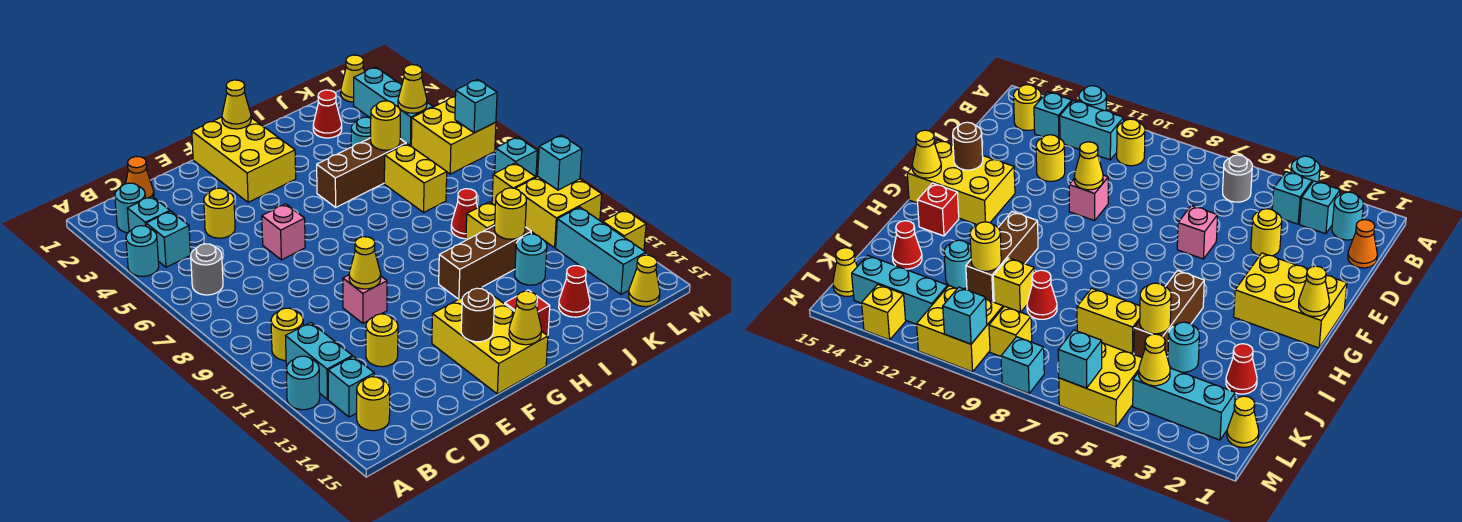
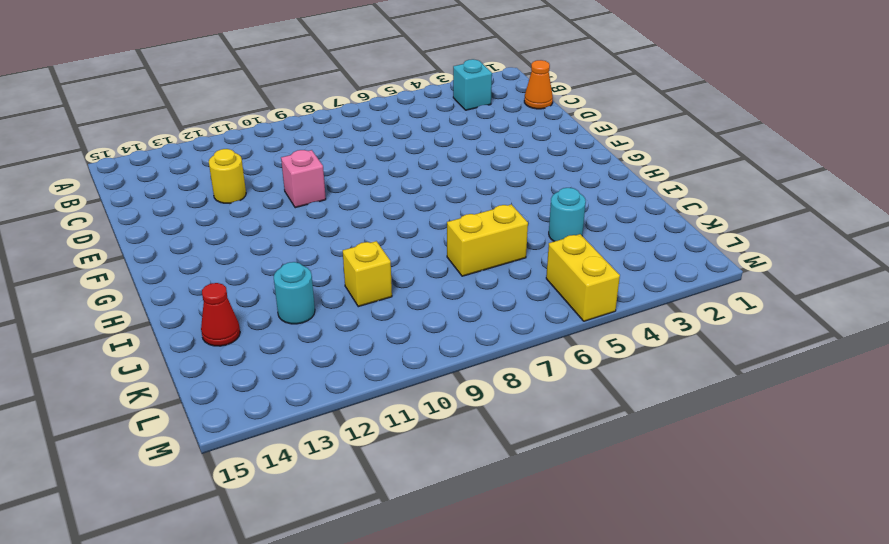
yellow 1x2 brick [546,234,620,321] -> yellow 2x2 brick [411,97,496,174]
none -> cyan 1x1 round brick [126,226,159,276]
none -> cyan 1x1 round brick [286,356,320,410]
none -> cyan 1x1 round brick [115,183,145,233]
none -> cyan 1x1 brick [146,211,191,267]

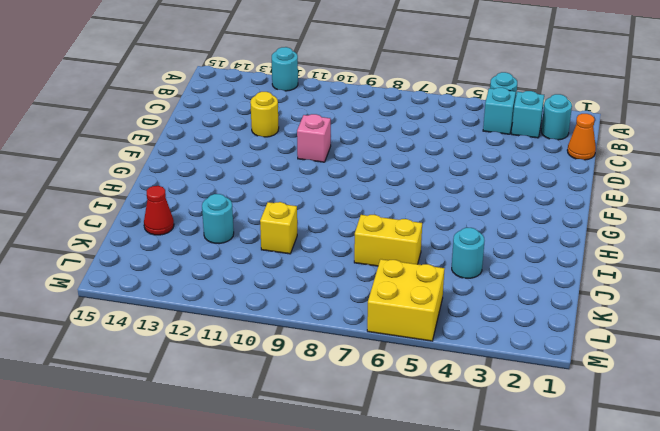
none -> grey 1x1 round brick [191,244,223,295]
none -> yellow 1x1 round brick [271,308,303,361]
none -> cyan 1x2 brick [286,322,352,399]
none -> cyan 1x1 brick [328,356,374,417]

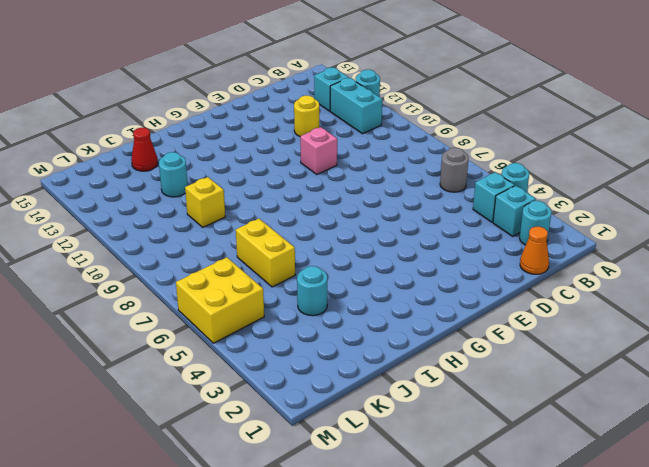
none -> yellow 1x1 round brick [271,308,303,361]
none -> yellow 1x1 round brick [357,377,390,431]
none -> yellow 1x1 round brick [204,188,235,238]
none -> pink 1x1 brick [262,204,305,260]

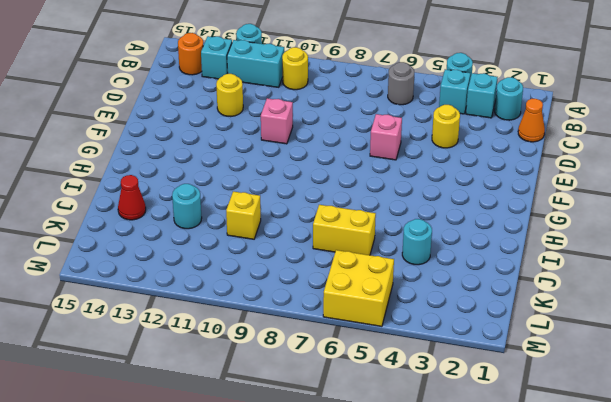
orange 1x1 round brick [178,33,204,75] -> yellow 1x1 round brick [357,377,390,431]
none -> yellow 2x3 brick [192,117,296,202]
none -> yellow 2x3 brick [432,287,548,394]
none -> brown 1x3 brick [317,138,406,207]
none -> brown 1x3 brick [439,225,531,299]

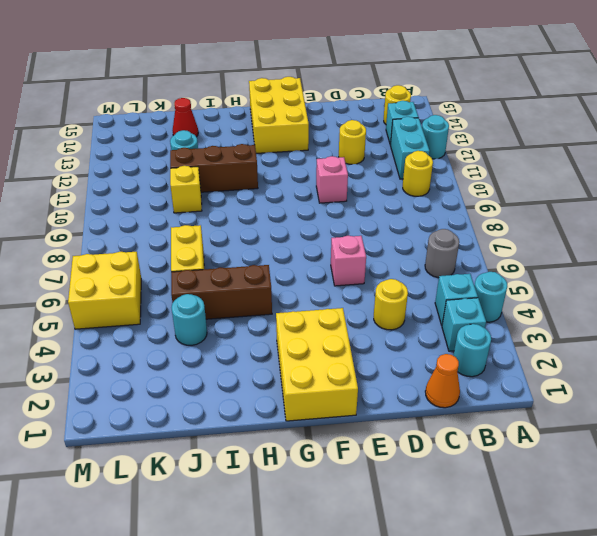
none -> red 1x1 brick [505,290,550,336]
none -> red 1x1 cone [313,90,342,138]
none -> red 1x1 cone [451,189,478,239]
none -> yellow 1x1 cone [341,55,364,102]

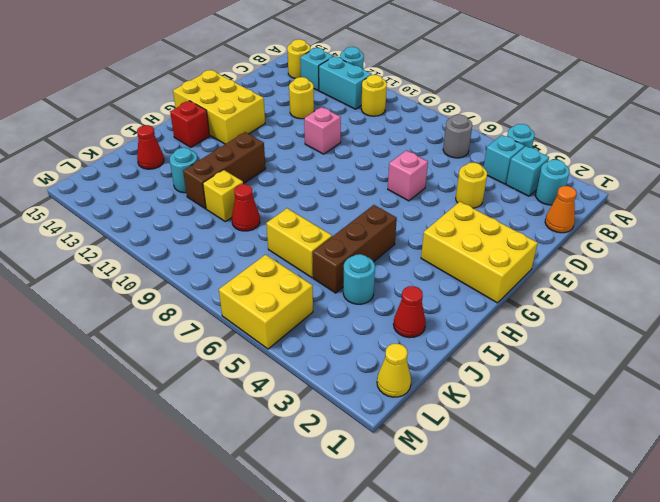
none -> cyan 1x3 brick [354,67,433,146]
none -> yellow 1x1 brick [492,163,535,205]
none -> yellow 2x2 brick [515,177,602,248]
none -> cyan 1x3 brick [556,207,646,294]

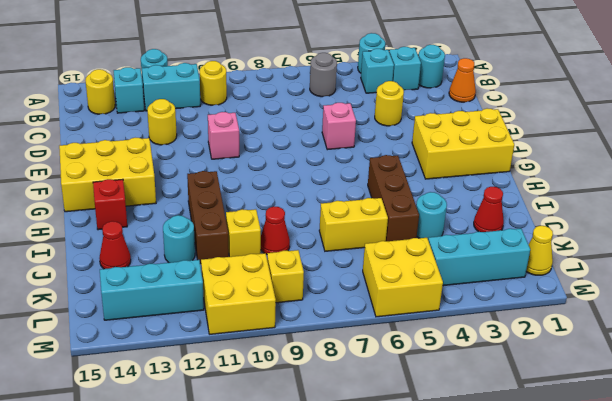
none -> yellow 1x1 cone [629,255,660,307]
none -> cyan 1x1 brick [495,137,537,178]
none -> yellow 1x1 brick [603,210,646,251]
none -> yellow 1x1 cone [349,237,381,289]

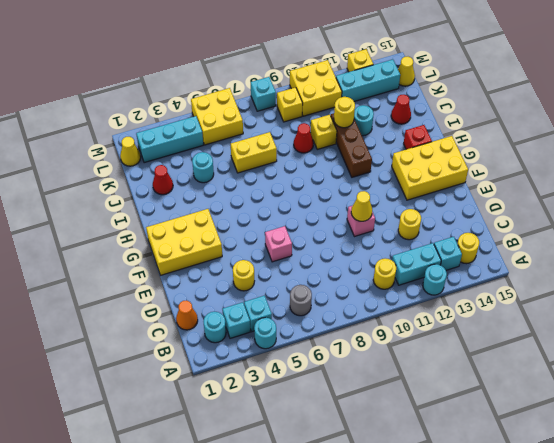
none -> brown 1x3 brick [317,138,406,207]
none -> brown 1x1 round brick [461,288,495,342]
none -> yellow 1x1 cone [222,80,251,129]
none -> yellow 1x1 cone [509,291,541,345]

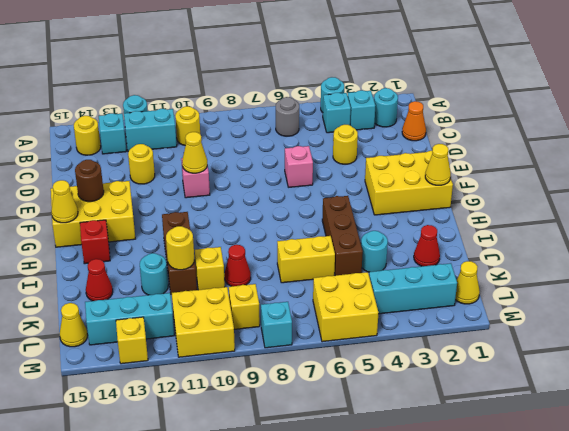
none -> yellow 1x1 round brick [371,101,400,150]
none -> yellow 1x1 cone [398,65,427,113]
none -> cyan 1x1 brick [455,79,497,133]
none -> cyan 1x1 brick [538,135,582,190]

